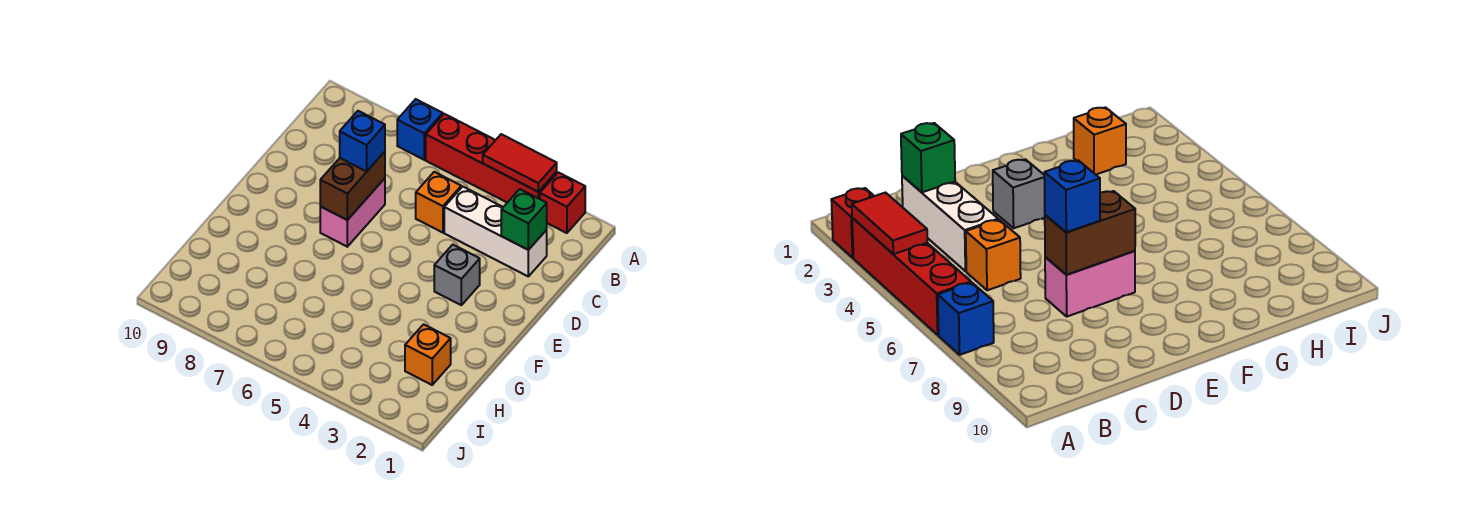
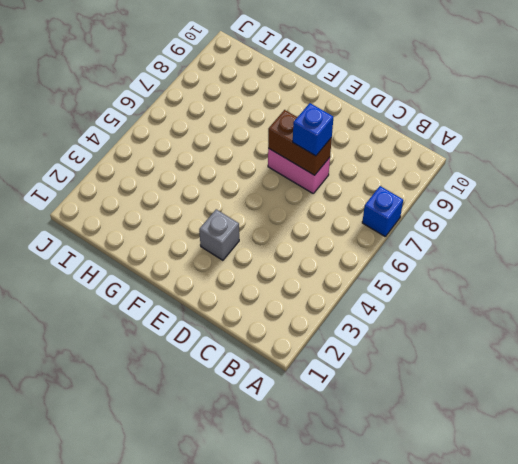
none -> red 1x1 brick [540,172,585,233]
none -> red 1x4 brick [426,114,557,203]
none -> white 1x3 brick [444,187,547,276]

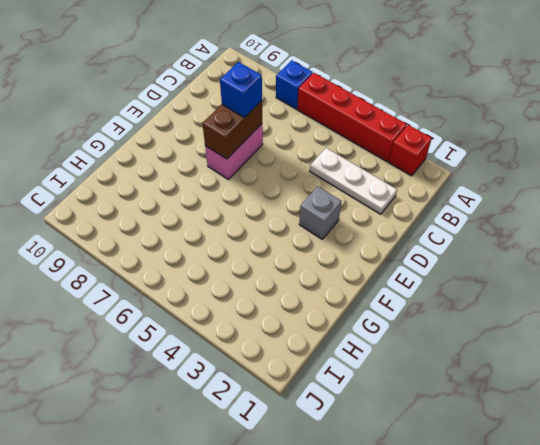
white 1x3 plate [310,148,397,214] -> white 1x3 brick [444,187,547,276]
none -> orange 1x1 brick [416,172,461,233]
none -> orange 1x1 brick [405,324,451,385]
none -> red 1x2 tile [483,134,557,192]

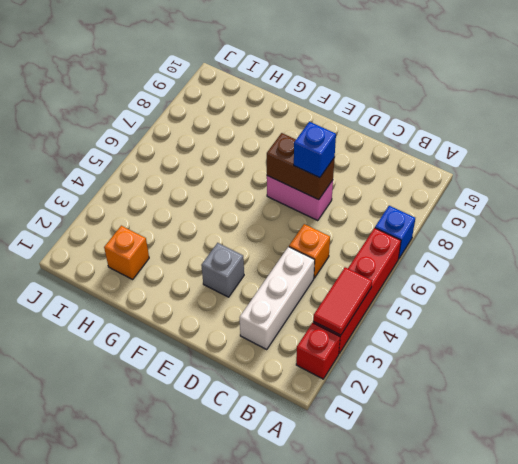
none -> green 1x1 brick [501,189,547,250]

